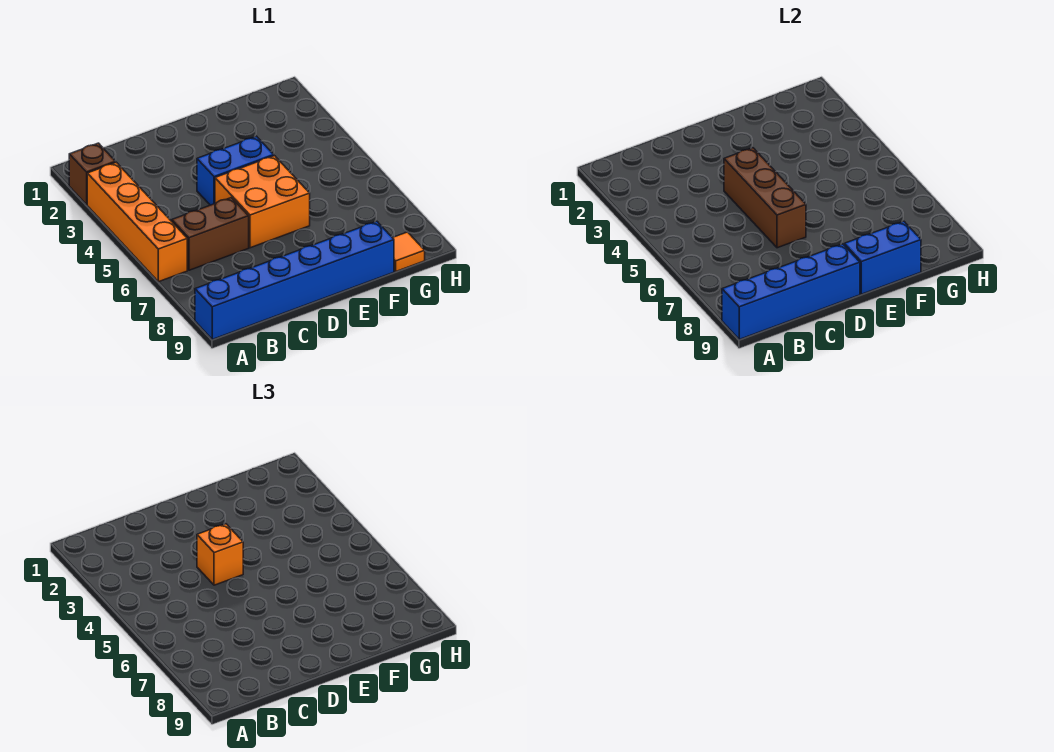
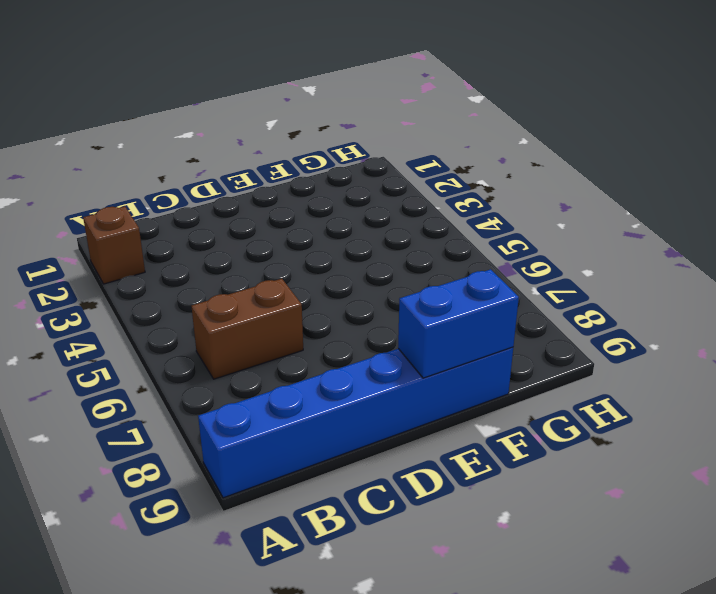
none -> orange 1x4 brick [87,162,187,282]
none -> blue 1x2 brick [197,136,274,205]

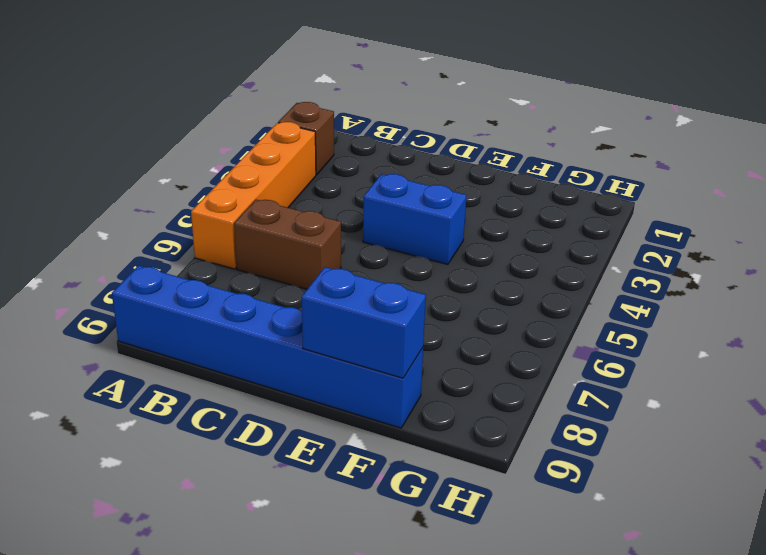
none -> orange 2x2 brick [215,156,310,248]
none -> orange 1x1 tile [393,232,425,271]

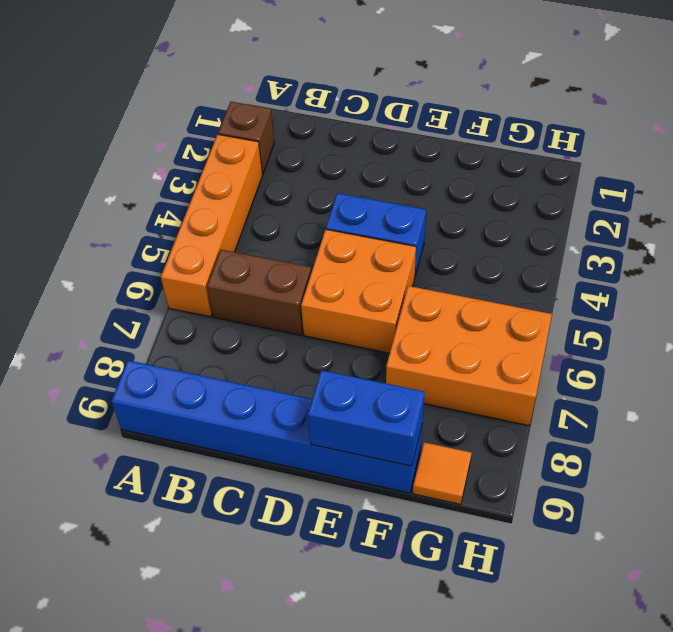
orange 2x3 brick [386,286,552,426] -> none
none -> blue 1x4 brick [722,244,860,339]
none -> brown 1x3 brick [724,148,806,248]

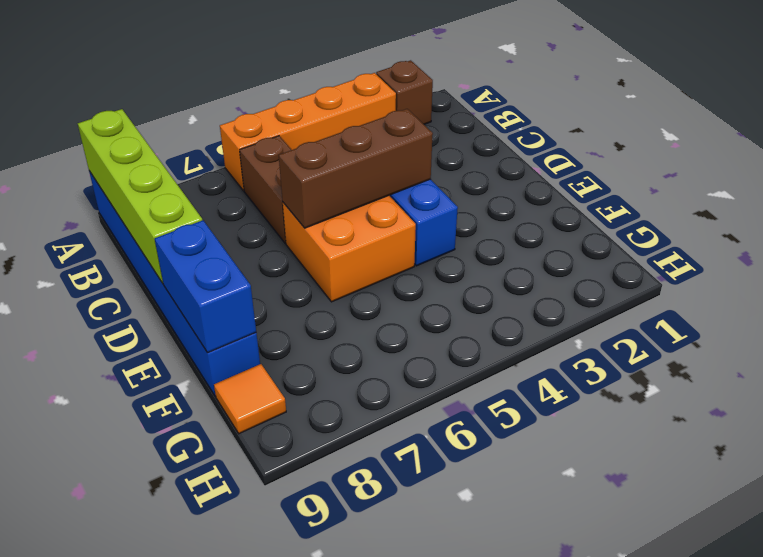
lime 1x4 brick [78,109,202,283] -> blue 1x4 brick [722,244,860,339]
none -> orange 1x1 brick [197,524,243,585]

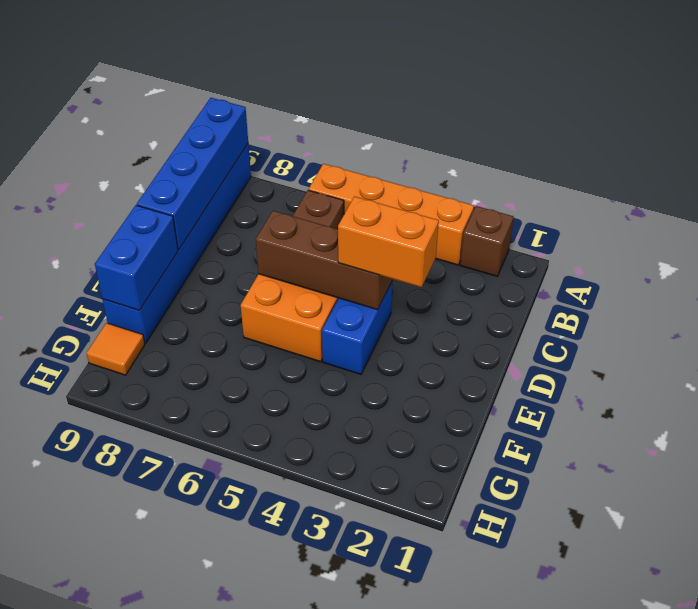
orange 1x2 brick [338,196,439,287] -> orange 1x1 brick [197,524,243,585]

